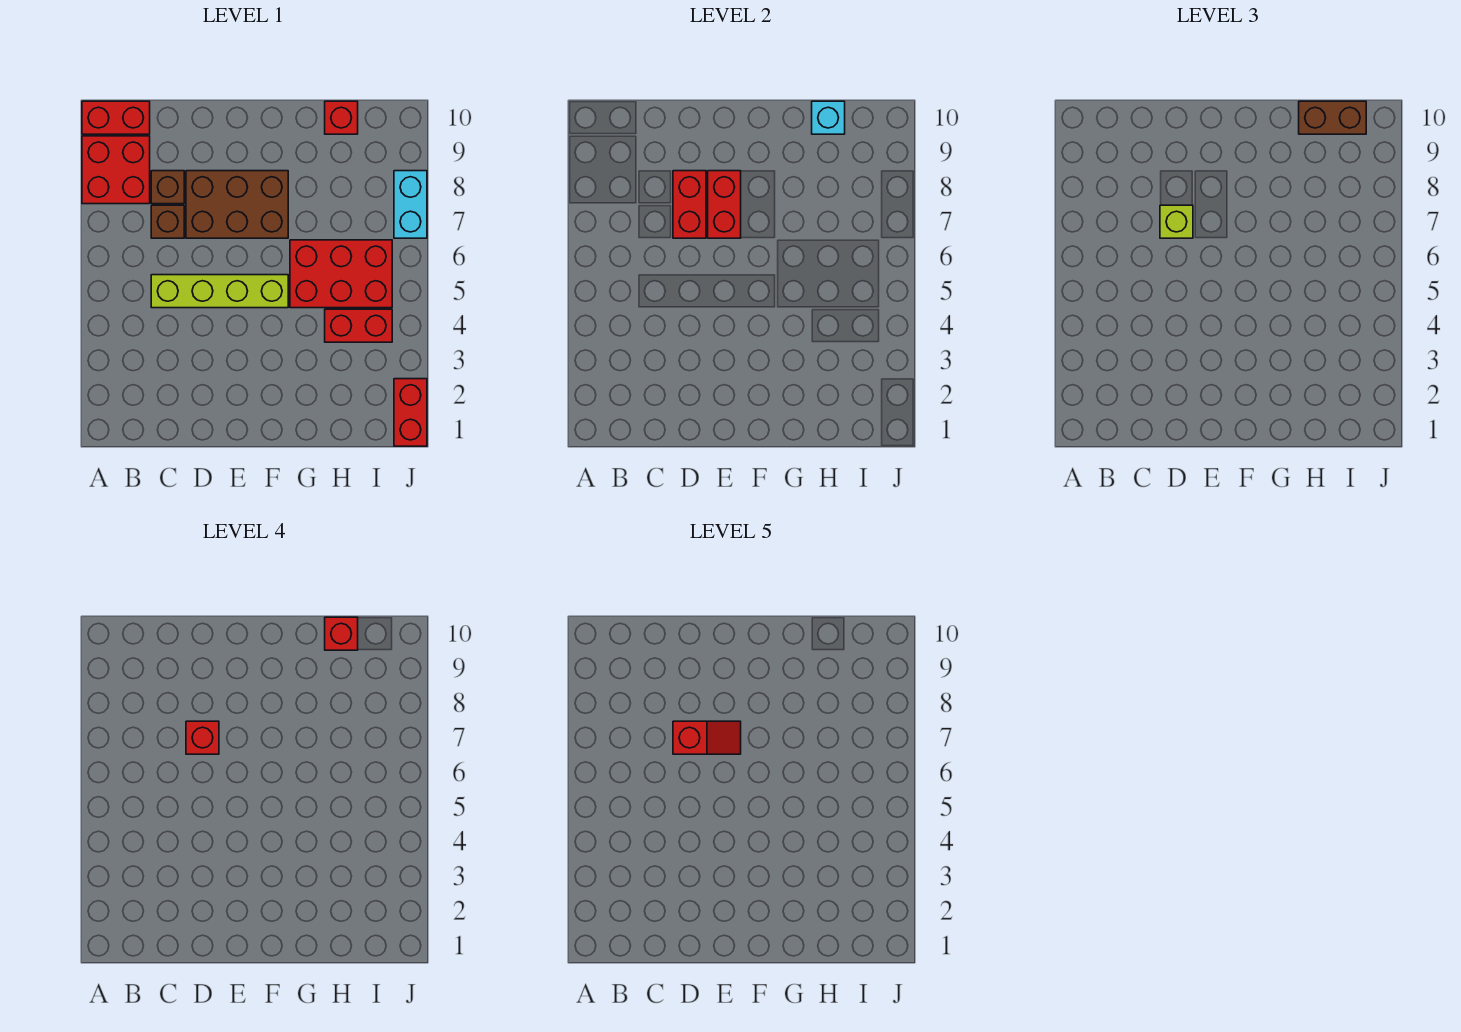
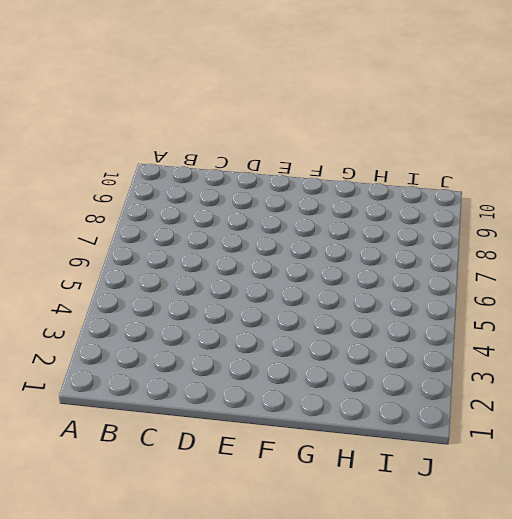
none -> red 2x2 brick [82,136,150,204]
none -> red 1x2 brick [82,101,150,134]
none -> lime 1x4 brick [151,275,288,308]

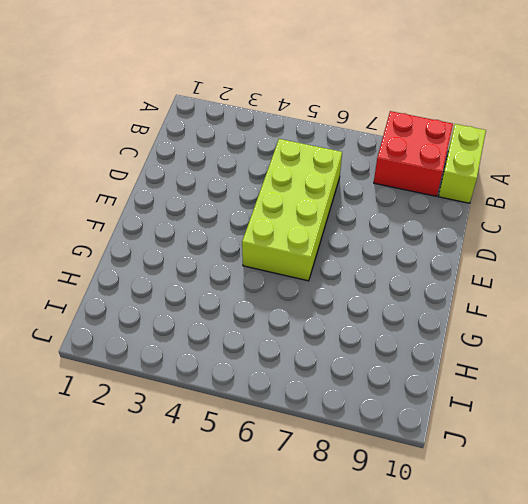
lime 1x2 brick [438,124,486,203] -> red 1x2 brick [82,101,150,134]
lime 2x4 brick [242,139,342,281] -> lime 1x4 brick [151,275,288,308]
none -> brown 1x1 brick [151,205,184,238]
none -> brown 1x1 brick [151,171,184,204]
none -> brown 2x3 brick [186,171,288,238]

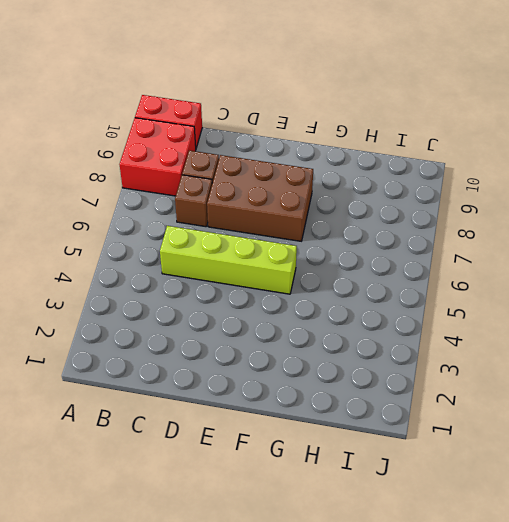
none -> red 2x3 brick [290,240,392,308]
none -> red 1x2 brick [325,309,392,342]
none -> red 1x1 brick [325,101,358,134]

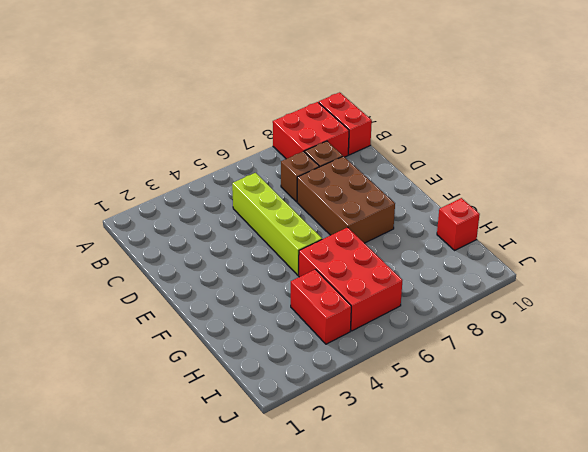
none -> red 1x2 brick [394,379,427,446]
none -> cyan 1x2 brick [394,171,427,238]
none -> red 1x2 brick [673,171,706,238]

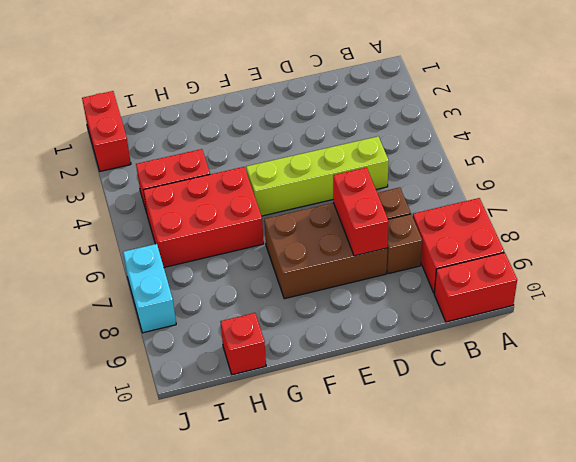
none -> red 1x2 brick [708,171,741,238]
none -> cyan 1x1 brick [812,101,845,134]
none -> lime 1x1 brick [1160,205,1193,238]

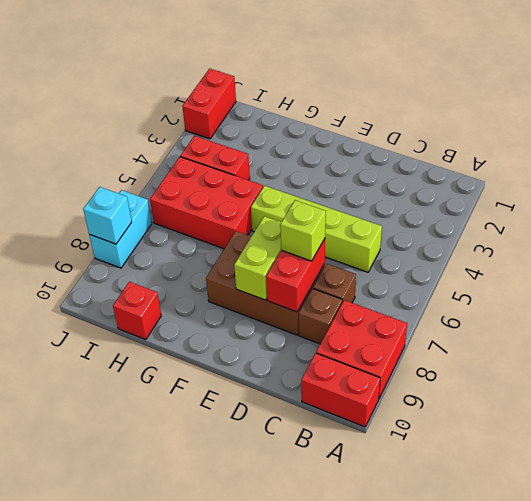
lime 1x2 brick [234,216,281,300] -> red 1x2 brick [708,171,741,238]
cyan 1x1 brick [83,187,132,244] -> cyan 1x1 brick moved to [812,101,845,134]
none -> brown 1x2 brick [1299,101,1366,134]
none -> red 1x1 brick [186,721,219,754]
none -> red 1x1 brick [325,617,358,650]

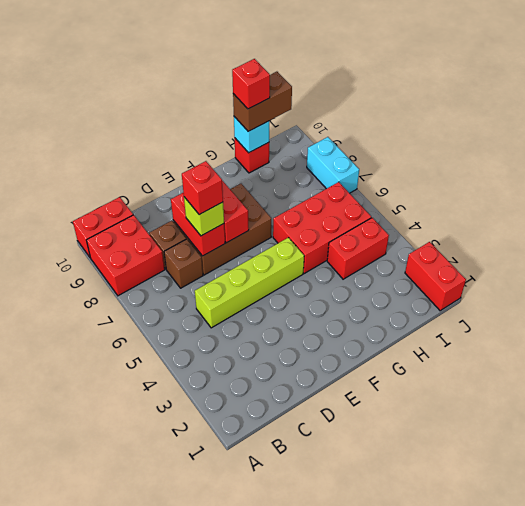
none -> red 1x2 slope [673,721,741,754]

